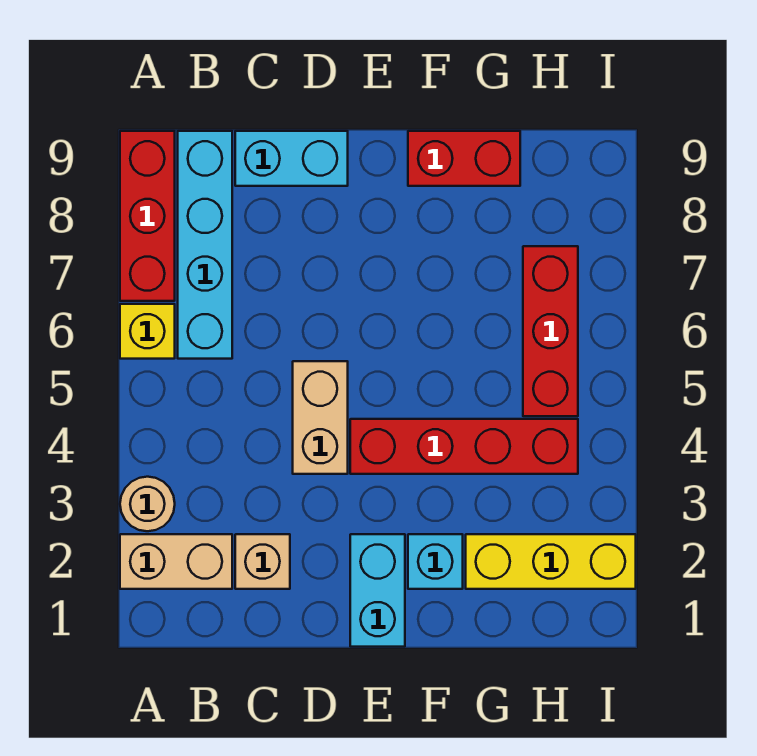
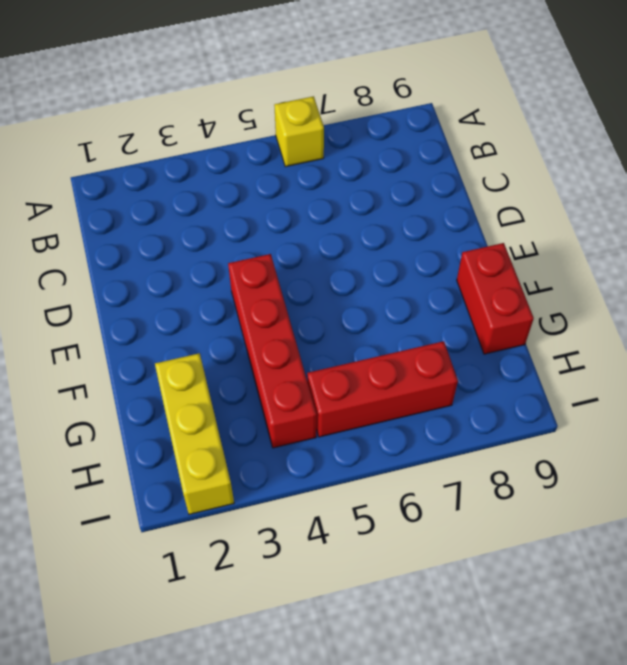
none -> tan 1x2 brick [120,534,232,589]
none -> tan 1x1 round brick [120,477,175,531]
none -> red 1x3 brick [120,131,175,301]

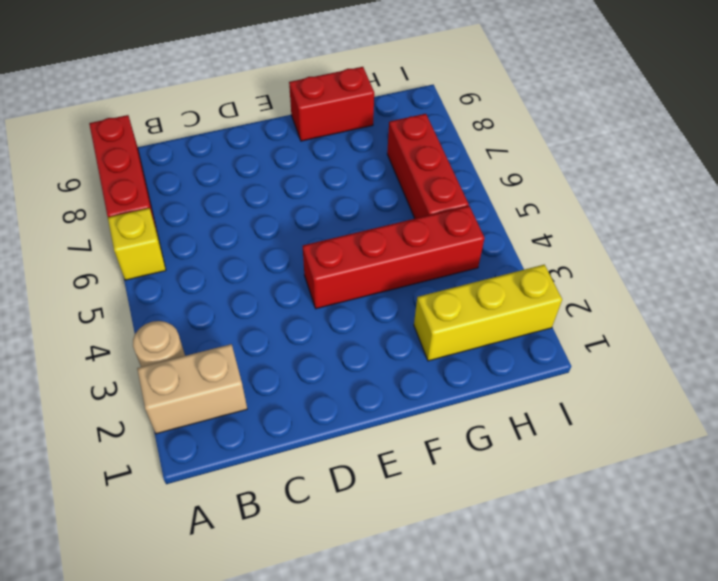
none -> cyan 1x4 brick [178,131,232,359]
none -> tan 1x1 brick [235,534,290,589]
none -> cyan 1x2 brick [235,131,348,186]

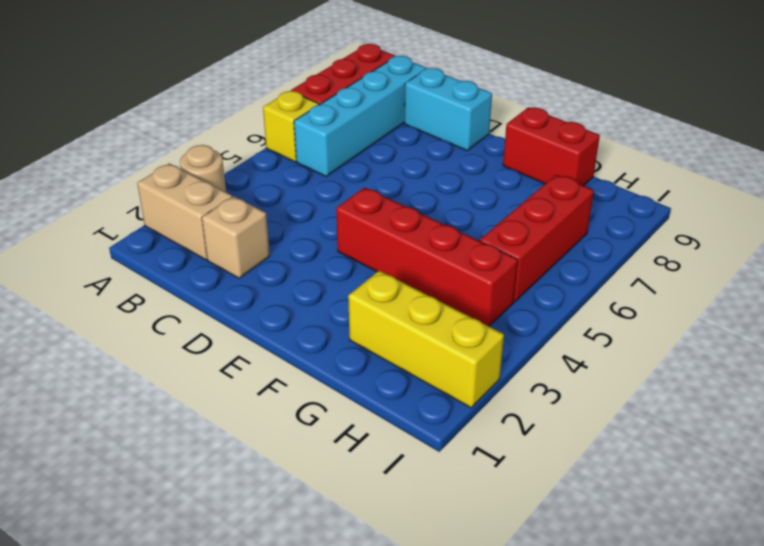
none -> tan 1x2 brick [293,361,348,474]
none -> cyan 1x2 brick [350,534,405,647]
none -> cyan 1x1 brick [408,534,463,589]

